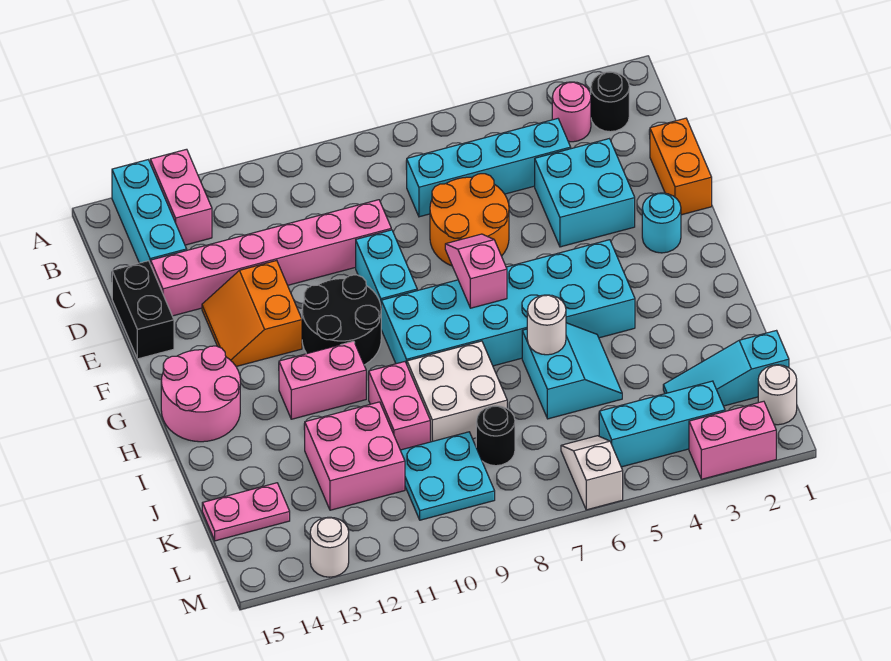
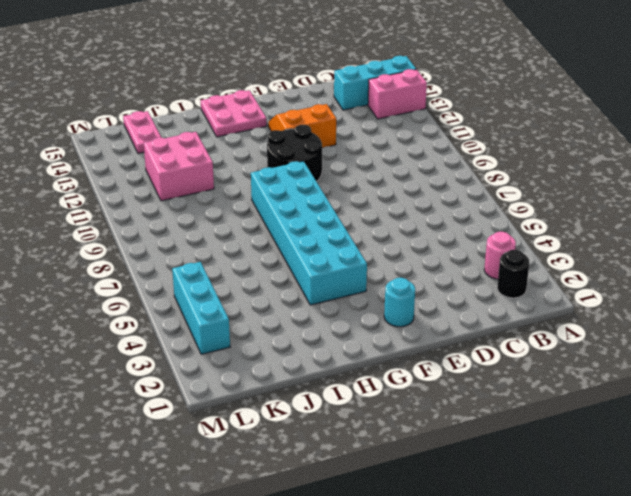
pink 2x2 plate [201,90,267,137] -> pink 2x2 round brick [161,346,240,442]
none -> cyan 1x4 brick [406,119,571,217]
none -> orange 1x2 brick [650,118,712,215]
none -> cyan 2x2 brick [535,139,635,247]
none -> orange 2x2 round brick [430,174,509,266]

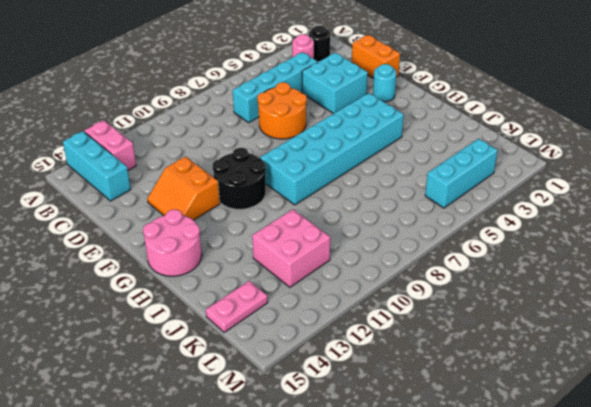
none -> pink 1x6 brick [151,200,391,316]
none -> black 1x2 brick [112,261,174,359]
none -> cyan 1x2 brick [356,230,417,304]
none -> pink 1x2 brick [279,341,366,419]

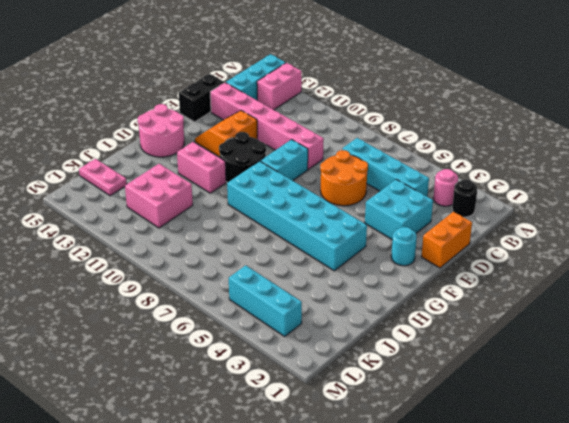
none -> cyan 2x2 slope [522,323,622,419]
none -> white 2x2 brick [407,341,507,442]
none -> pink 1x2 brick [368,362,430,450]
none -> cyan 1x3 slope [663,331,789,406]

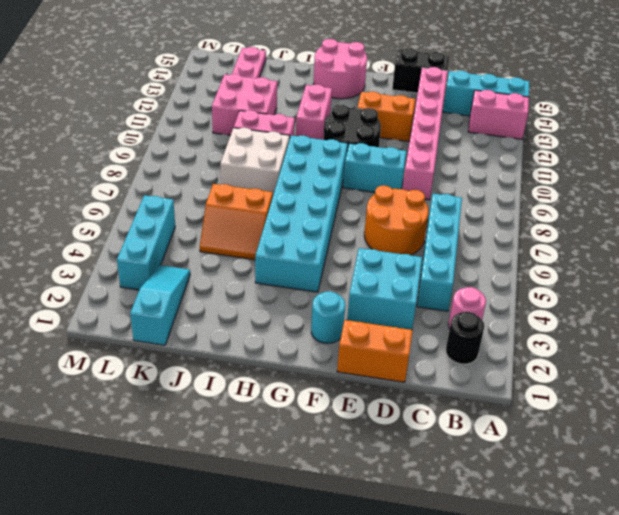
orange 2x2 slope [200,184,273,260] -> cyan 2x2 slope [522,323,622,419]
none -> black 1x1 round brick [476,406,515,466]
none -> cyan 2x2 plate [400,432,495,520]
none -> white 1x1 round brick [758,365,797,425]
none -> white 1x2 slope [561,436,623,510]

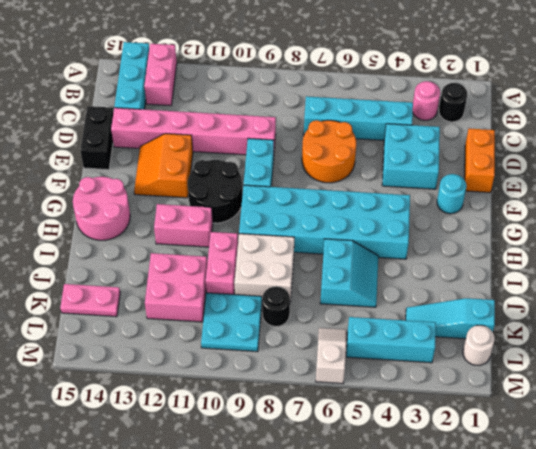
none -> pink 1x2 brick [689,401,776,479]
none -> white 1x1 round brick [310,517,349,577]
none -> pink 1x2 slope [445,234,507,308]
none -> white 1x1 round brick [527,295,566,355]

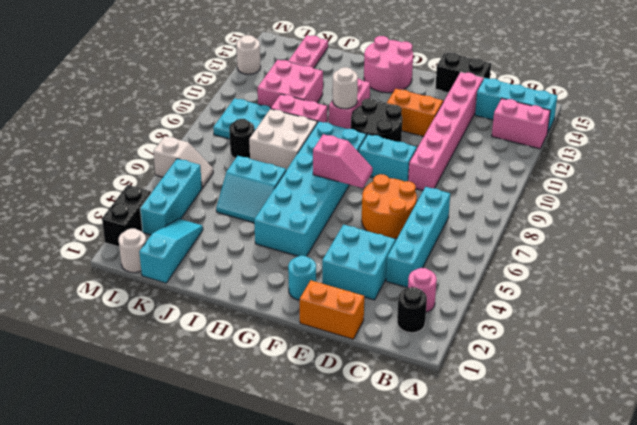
white 1x1 round brick [333,67,358,109] -> white 1x1 round brick moved to [527,295,566,355]
black 1x2 brick [102,185,151,247] -> pink 1x2 brick [689,401,776,479]

